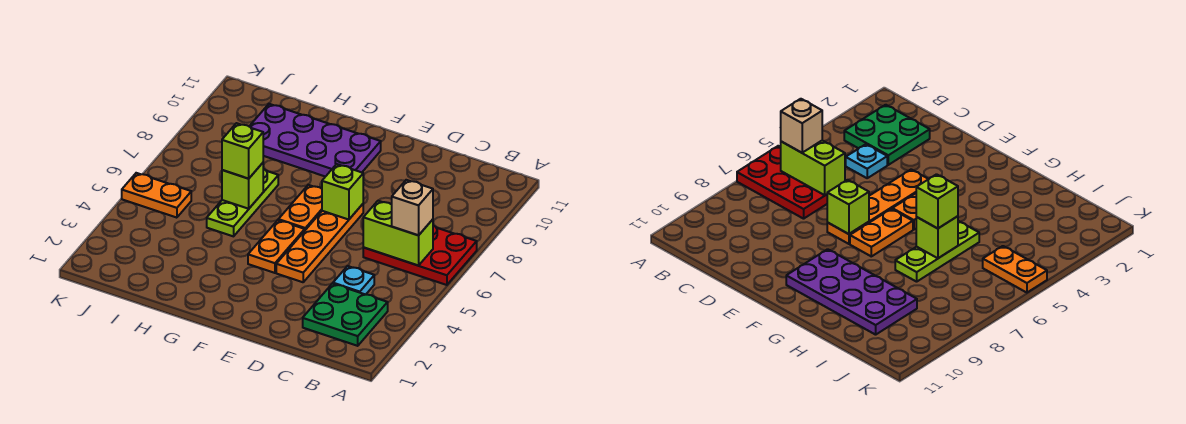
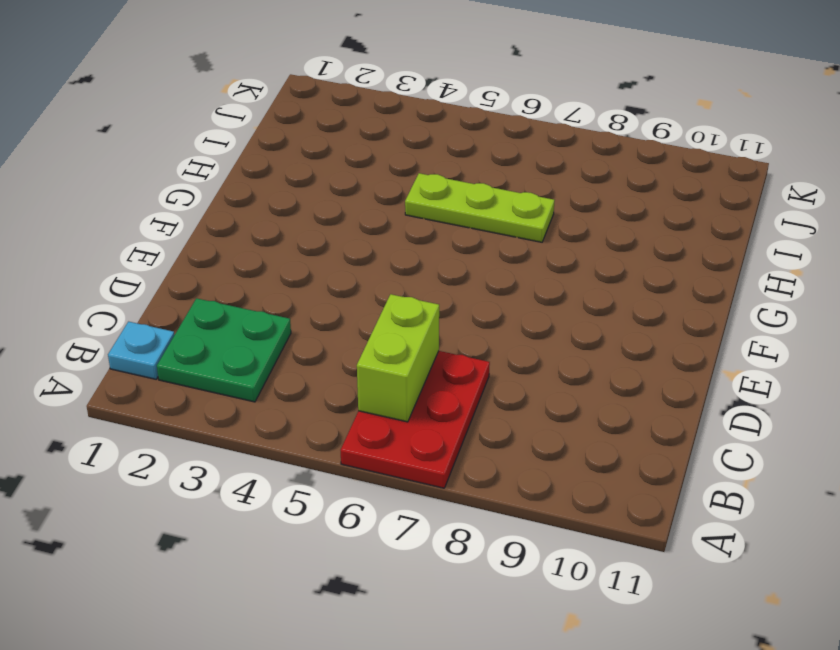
cyan 1x1 plate [108,322,174,379] -> cyan 1x1 plate moved to [333,266,374,295]
none -> orange 1x4 plate [276,204,363,282]
none -> orange 1x2 plate [248,220,305,273]
none -> orange 1x2 plate [278,185,322,230]

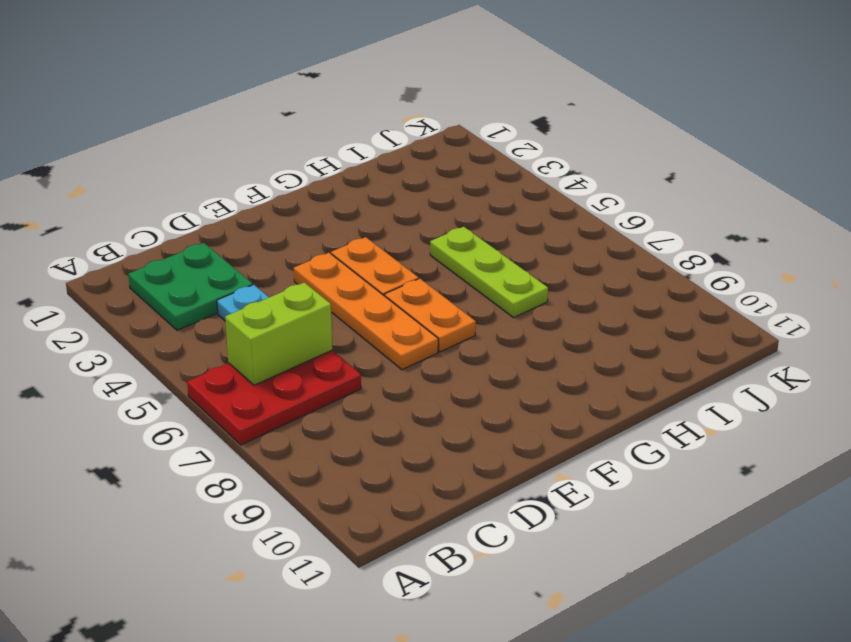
none -> purple 2x4 plate [249,104,381,177]
none -> orange 1x2 plate [122,173,191,218]
none -> lime 1x1 brick [322,164,363,220]

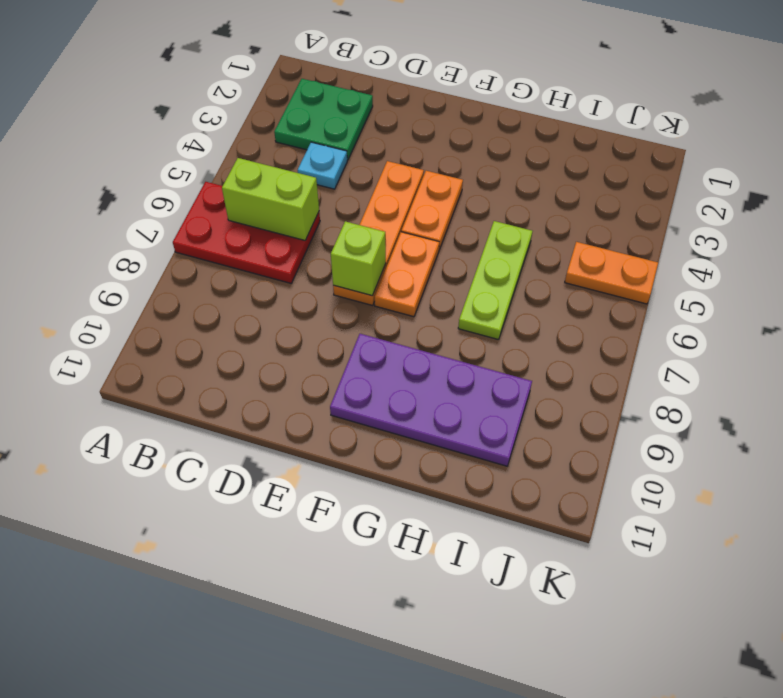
none -> lime 1x1 brick [222,163,263,209]
none -> tan 1x1 brick [392,180,433,235]
none -> lime 1x1 brick [222,123,263,179]

